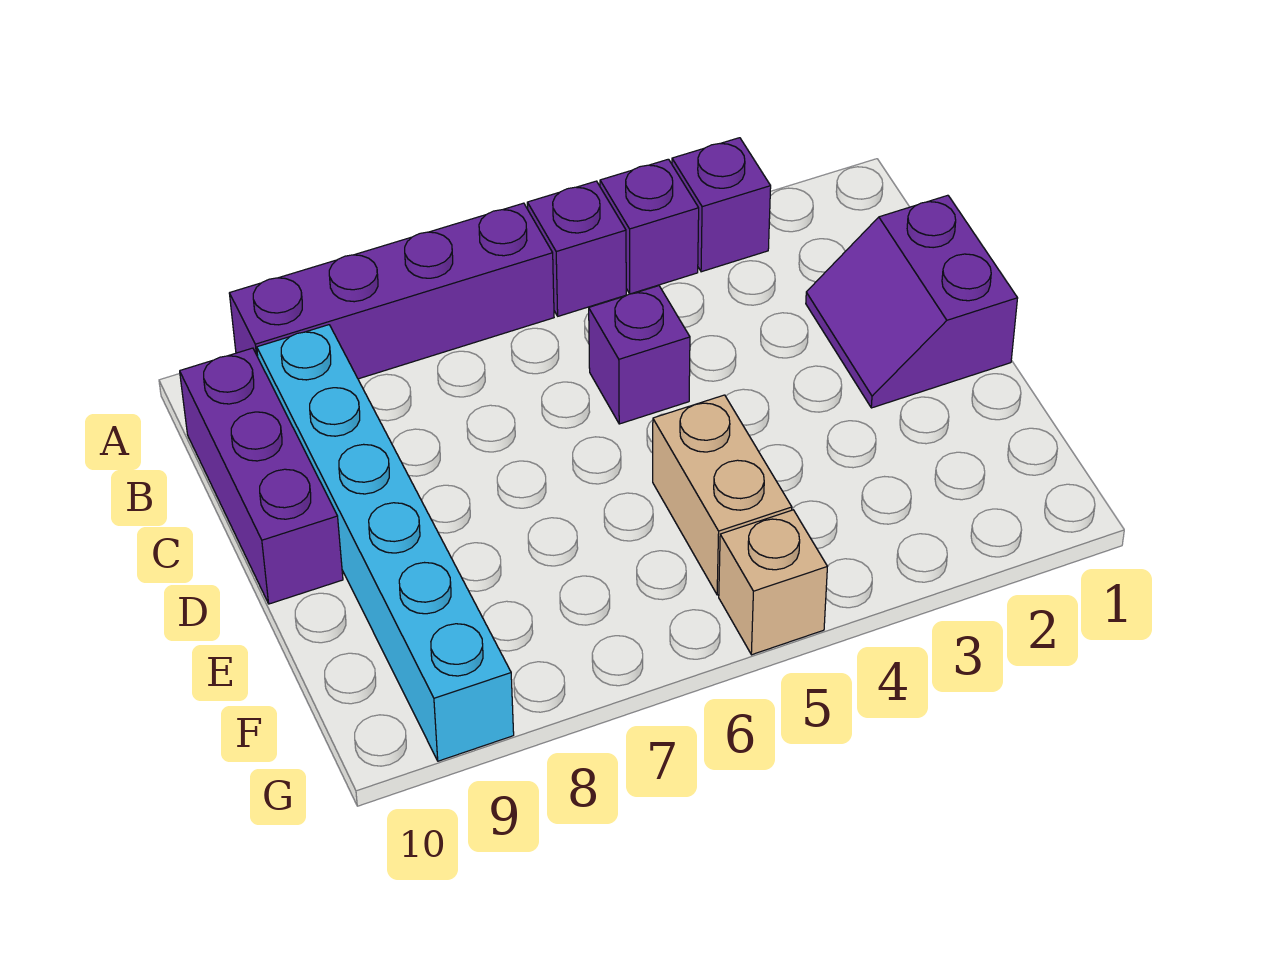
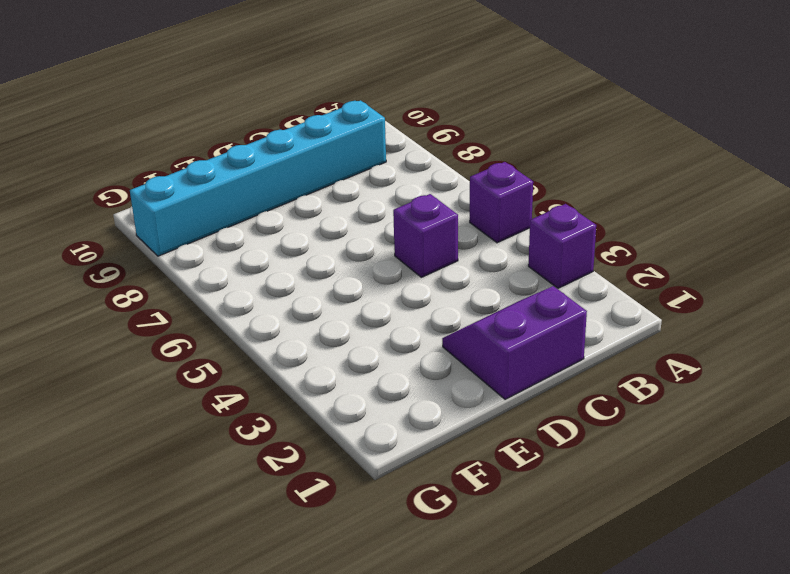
none -> purple 1x1 brick [600,159,699,294]
none -> purple 1x4 brick [229,203,554,379]

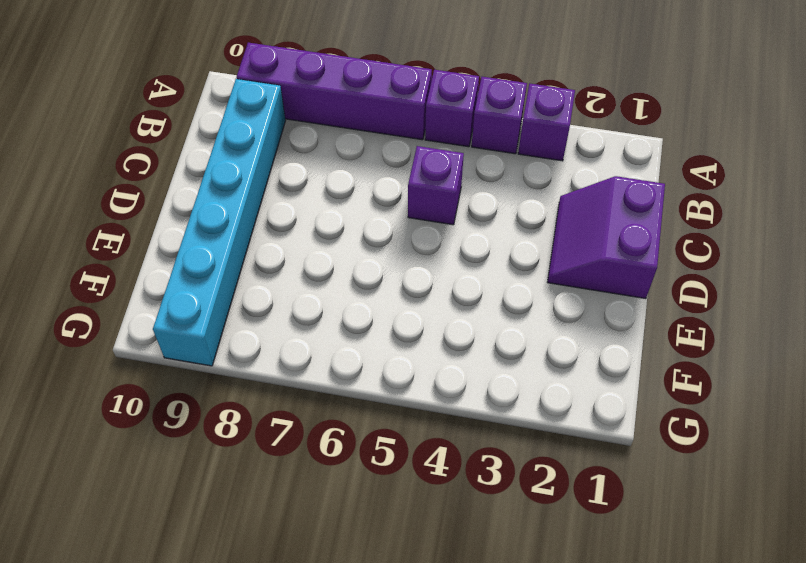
none -> purple 1x3 brick [180,348,343,604]
none -> tan 1x2 brick [653,395,792,595]

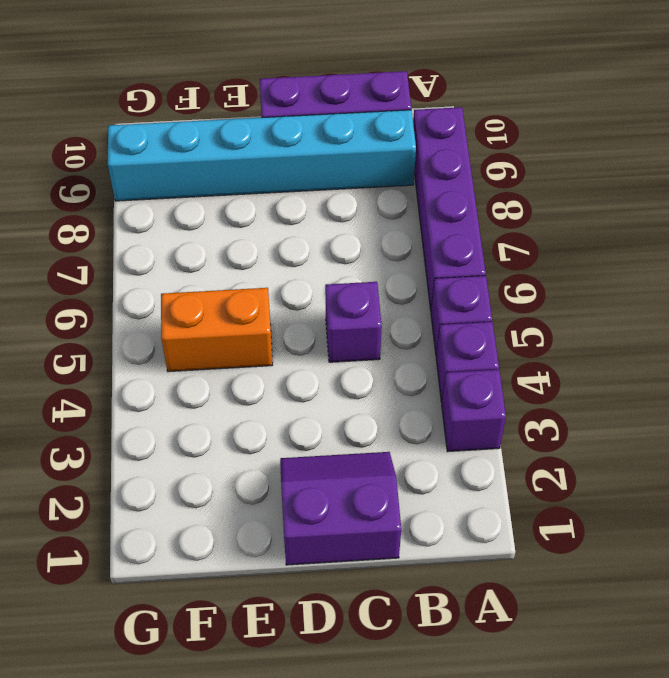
orange 1x2 brick [161,288,273,372] -> tan 1x2 brick [653,395,792,595]
none -> tan 1x1 brick [719,510,827,655]

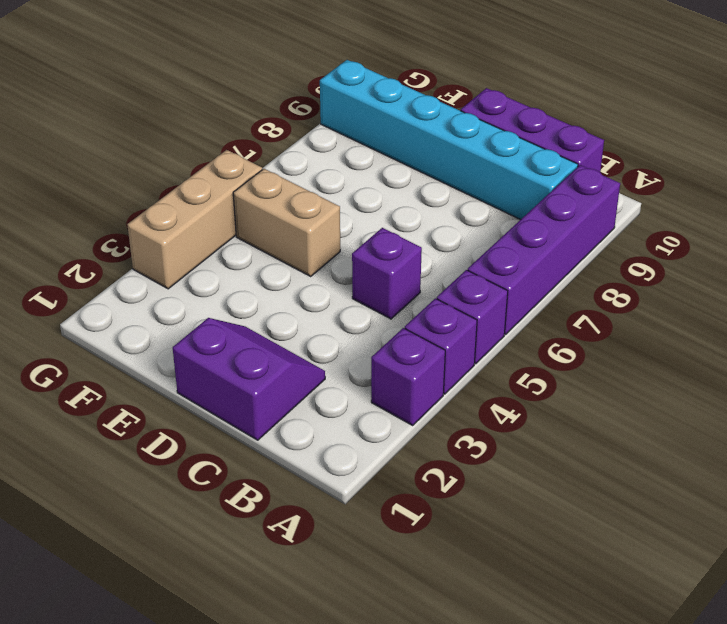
tan 1x3 brick [127,150,262,289] -> tan 1x1 brick [719,510,827,655]

